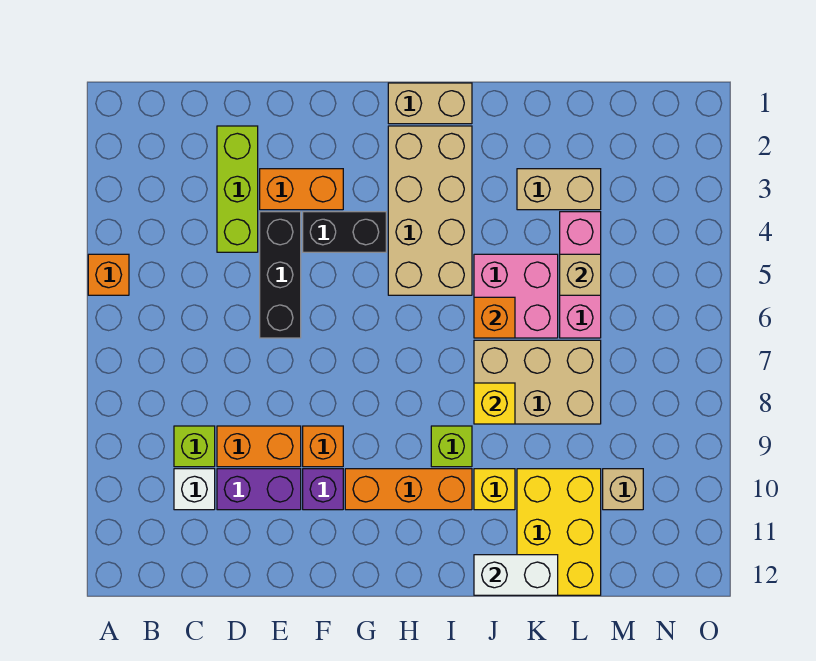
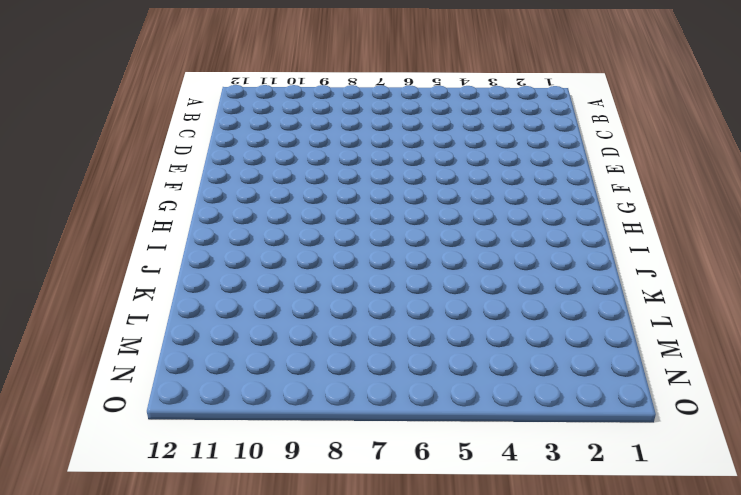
none -> orange 1x1 brick [88,254,129,295]
none -> lime 1x1 brick [174,426,215,467]
none -> white 1x1 brick [174,469,215,510]

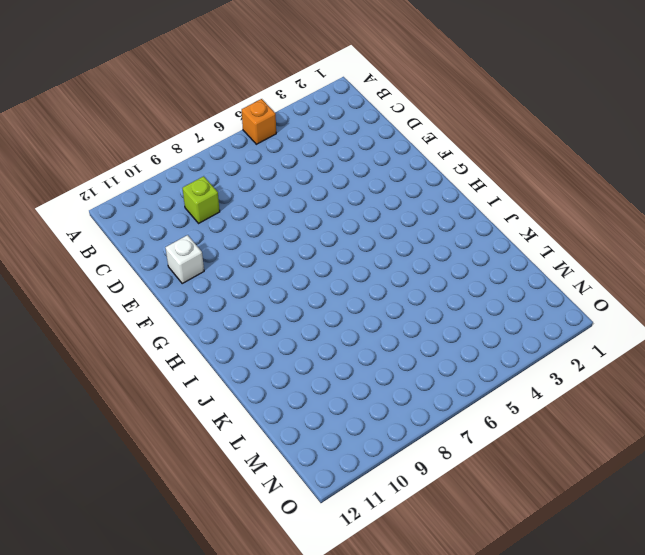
white 1x1 brick [166,235,204,283] -> white 1x1 brick moved to [174,469,215,510]
none -> lime 1x3 brick [217,126,258,252]
none -> orange 1x2 brick [217,426,301,467]
none -> purple 1x2 brick [217,469,301,510]

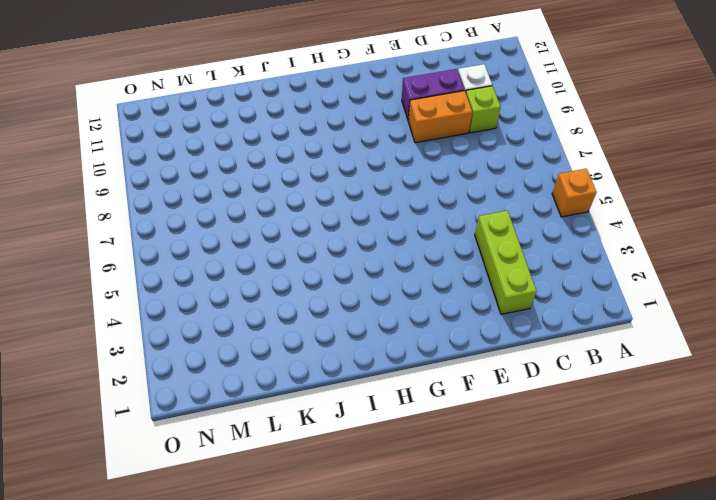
none -> orange 1x2 brick [260,169,343,210]
none -> black 1x3 brick [260,212,301,338]
none -> black 1x2 brick [303,212,386,252]

